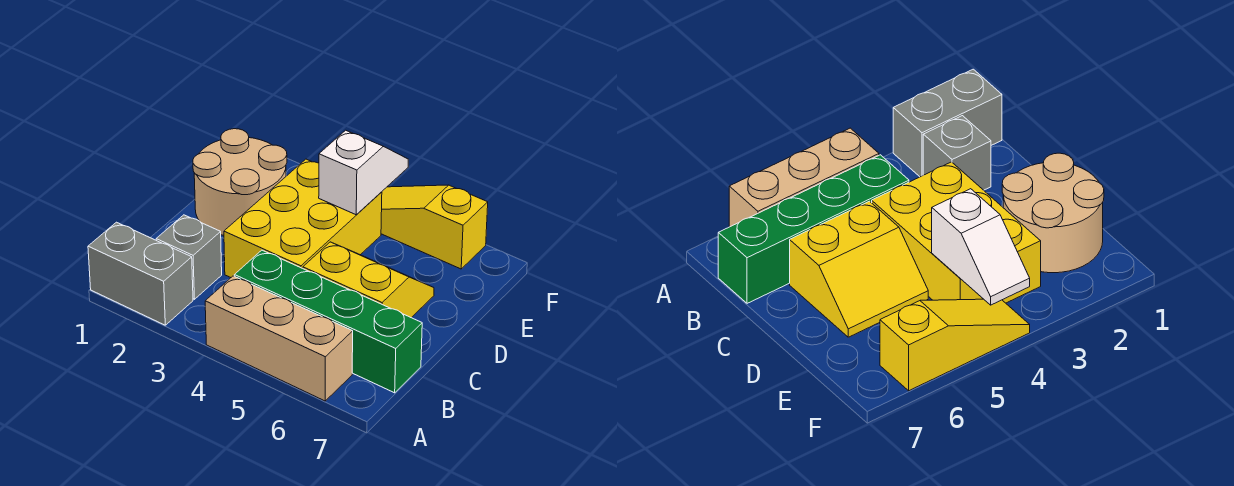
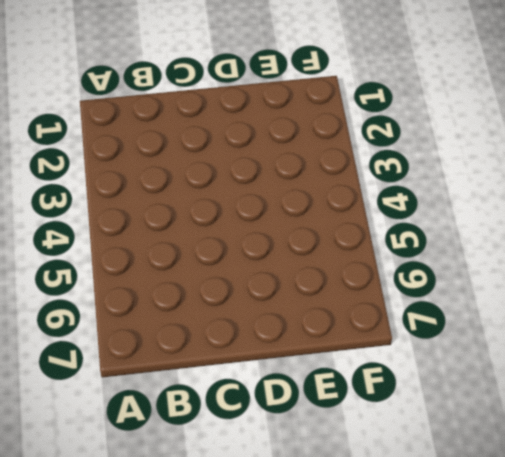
none -> grey 1x2 brick [88,222,193,325]
none -> tan 1x3 brick [205,276,353,401]

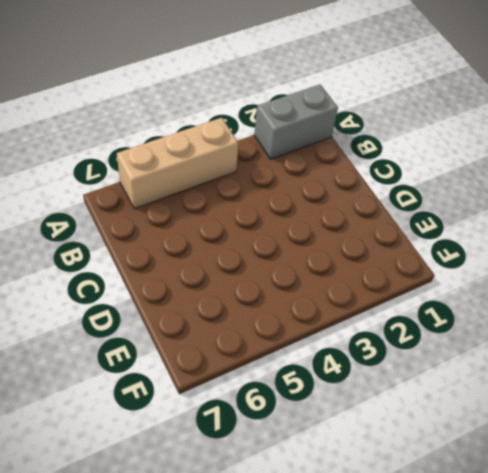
none -> grey 1x1 brick [156,215,222,299]
none -> green 1x4 brick [234,250,422,393]

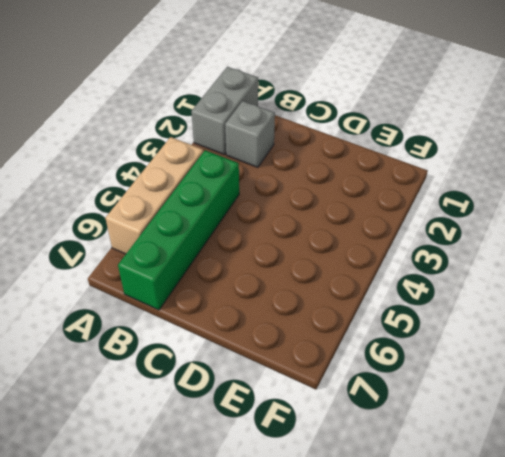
none -> yellow 2x3 brick [224,159,382,277]
none -> yellow 2x2 slope [303,242,434,318]

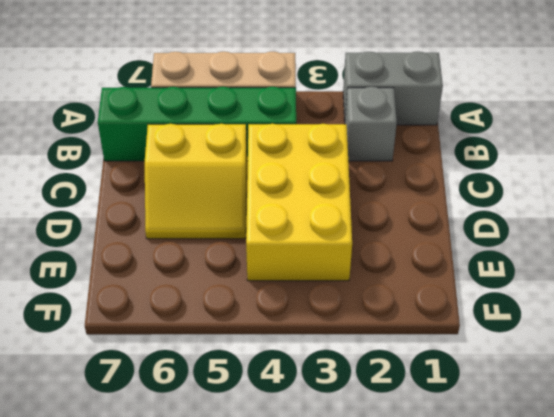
none -> tan 2x2 round brick [193,129,287,235]
none -> yellow 1x3 slope [381,185,488,269]

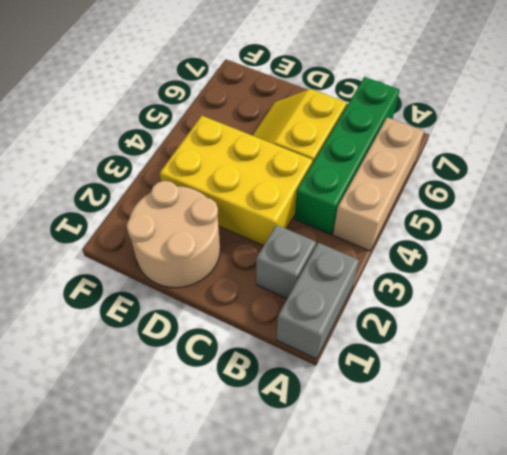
none -> yellow 1x3 slope [381,185,488,269]
none -> white 1x2 slope [319,130,408,215]

